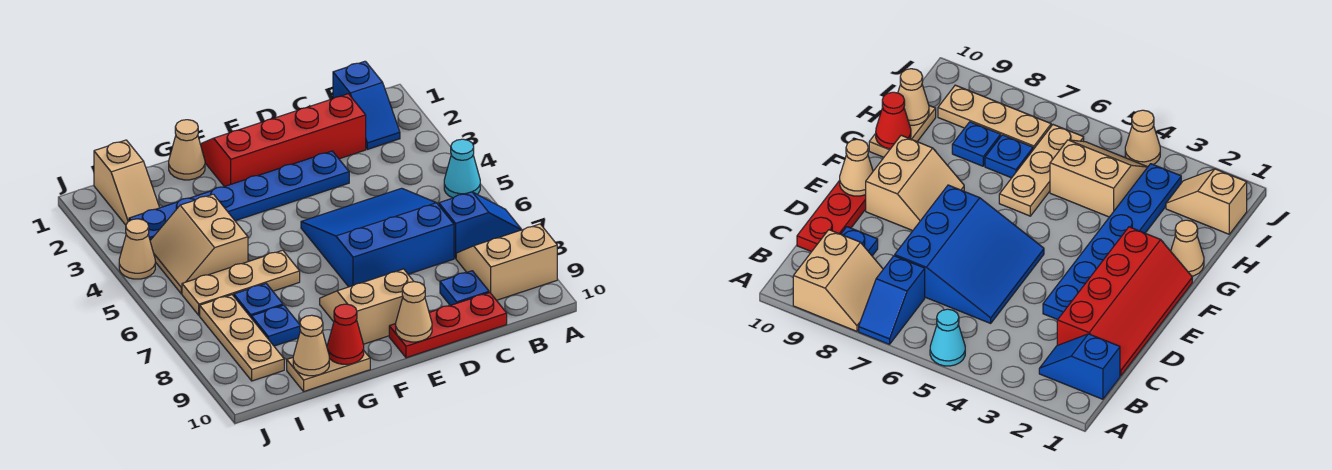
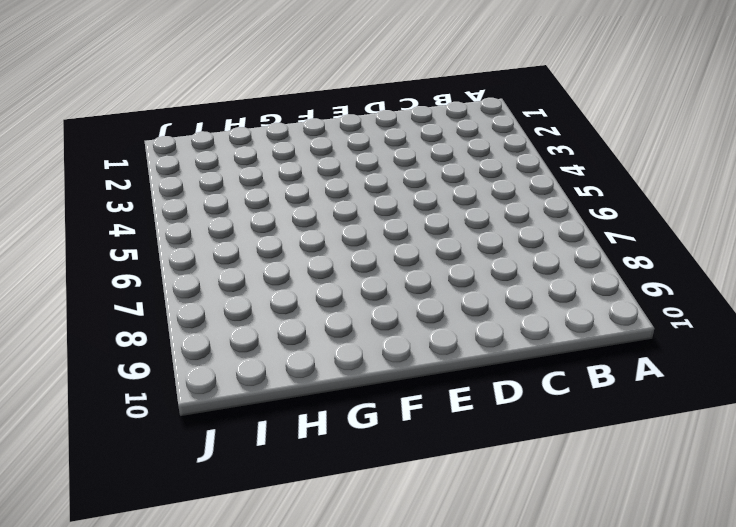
none -> cyan 1x1 cone [444,139,480,198]
none -> blue 1x2 slope [439,192,522,258]
none -> tan 2x2 slope [456,224,557,300]

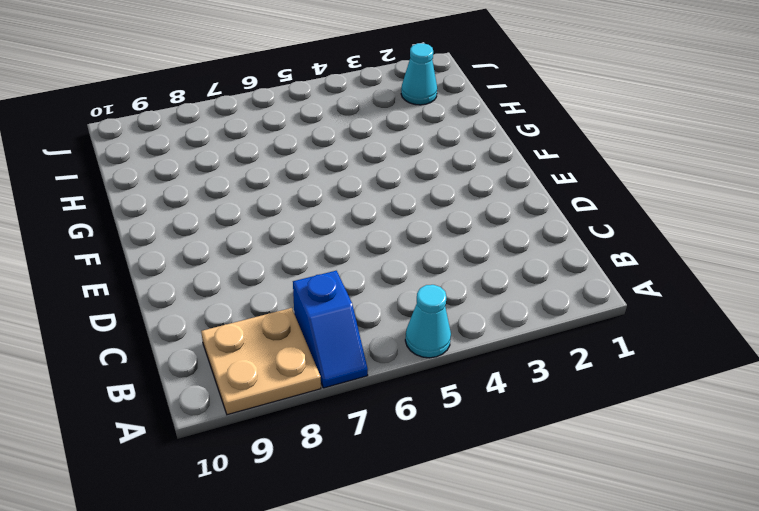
tan 2x2 plate [201,308,321,415] -> tan 2x2 slope [456,224,557,300]
cyan 1x1 cone [401,43,437,105] -> tan 1x2 slope [94,140,160,225]
none -> blue 1x2 slope [333,61,400,149]
none -> red 2x4 slope [200,94,366,187]
none -> blue 3x3 slope [301,188,454,287]

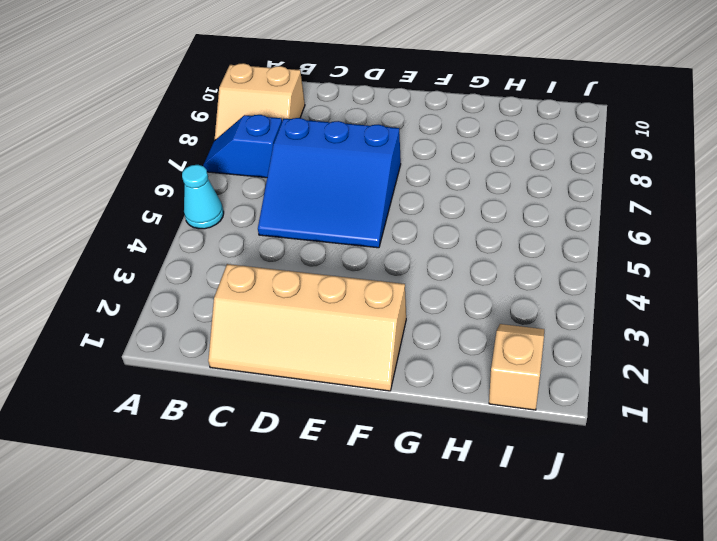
tan 2x4 slope [208,264,406,391] -> red 2x4 slope [200,94,366,187]
none -> blue 1x2 slope [333,61,400,149]
none -> blue 1x1 plate [440,271,489,305]
none -> red 1x3 plate [389,293,507,358]

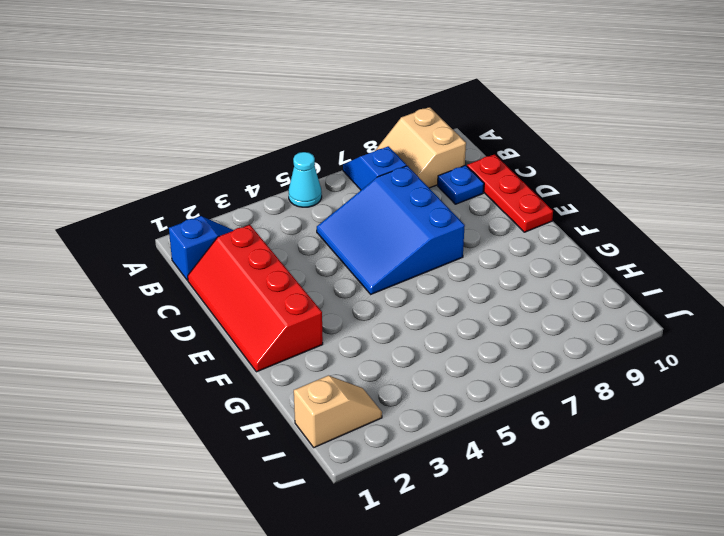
none -> blue 1x6 plate [129,151,349,240]
none -> tan 2x2 slope [320,269,414,344]
none -> tan 1x1 cone [169,120,205,180]

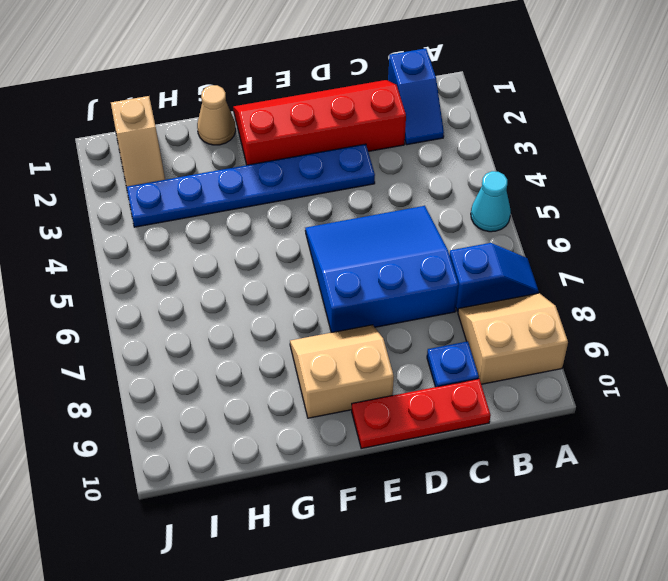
none -> tan 1x3 plate [182,250,300,315]
none -> tan 1x2 plate [287,351,370,391]
none -> tan 2x2 slope [150,194,248,294]

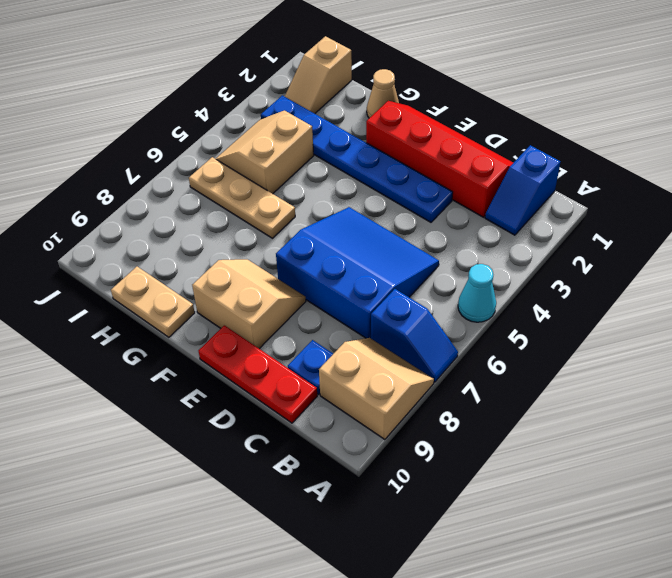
none -> blue 1x1 plate [234,284,283,317]
none -> blue 1x1 plate [251,305,300,346]
none -> tan 1x3 plate [200,295,284,381]

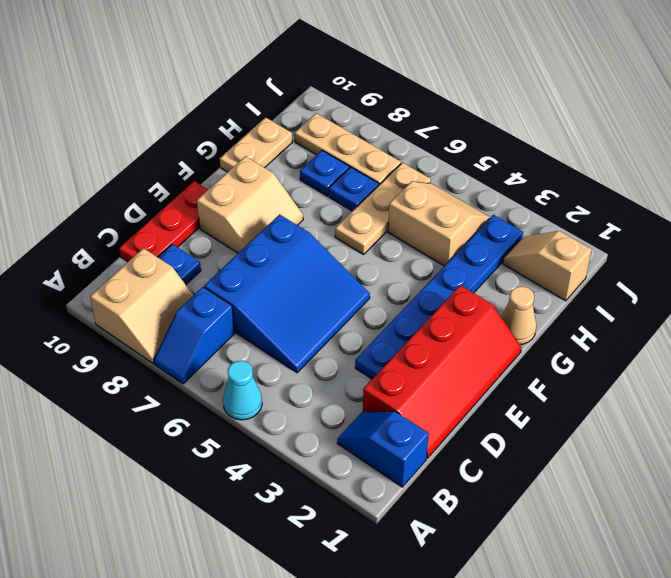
none -> tan 1x1 cone [119,219,155,279]
none -> tan 1x1 cone [396,282,432,342]
none -> red 1x1 cone [327,304,364,364]

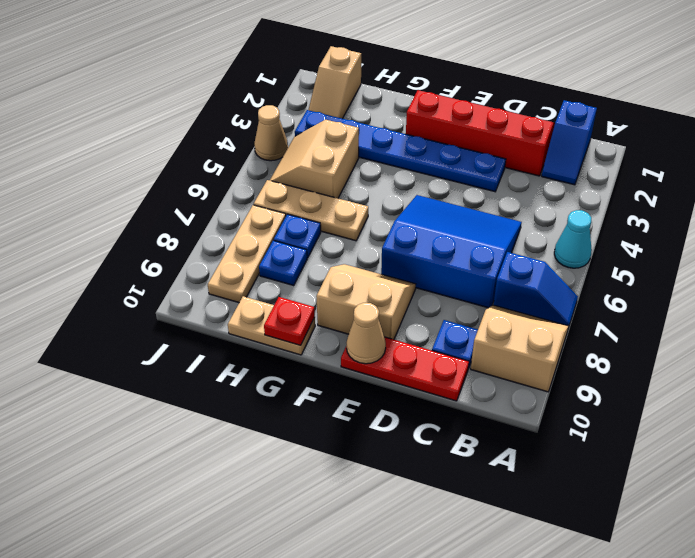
red 1x1 plate [264,297,315,345] -> red 1x1 cone [327,304,364,364]
none -> tan 1x1 cone [169,120,205,180]
none -> tan 1x1 cone [293,315,329,376]

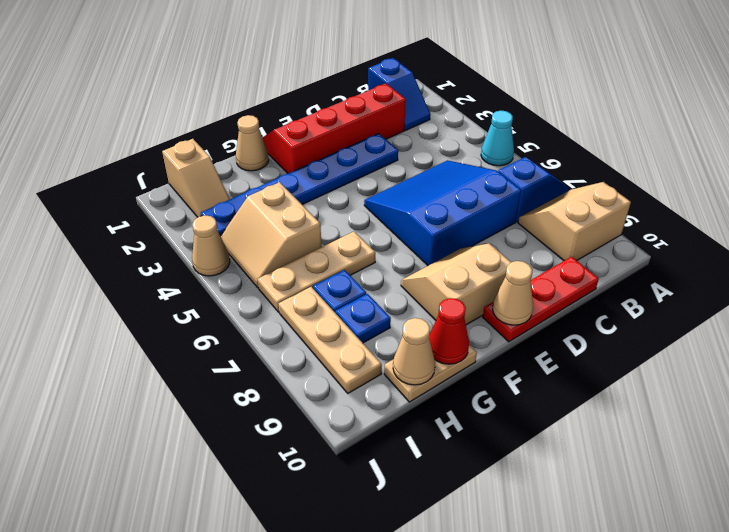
none -> blue 1x1 plate [440,271,489,305]

